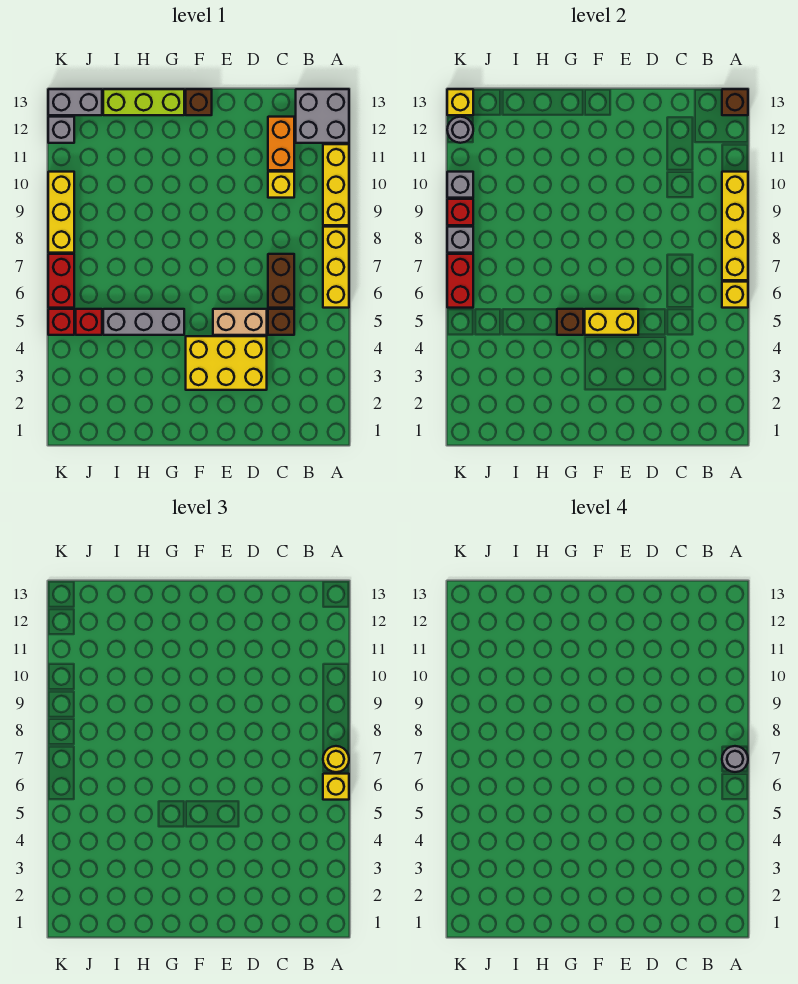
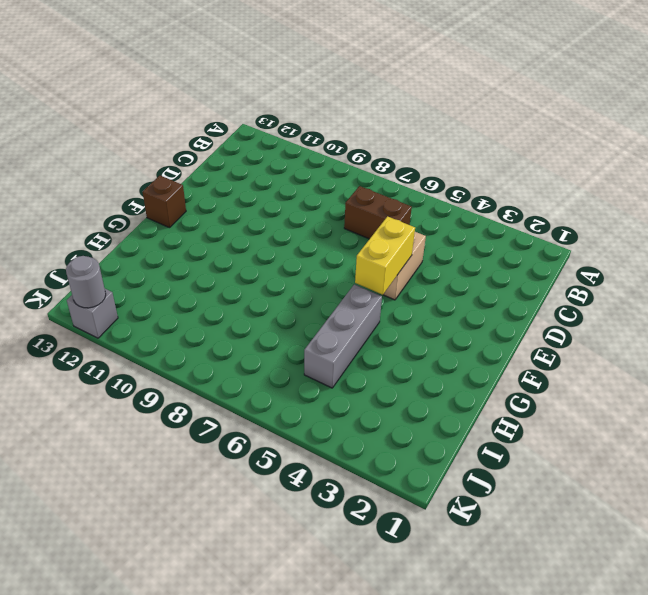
none -> yellow 1x3 brick [323,227,349,308]
none -> yellow 1x3 brick [323,144,349,225]
none -> grey 2x2 brick [296,89,349,143]
none -> brown 1x1 brick [268,309,294,335]

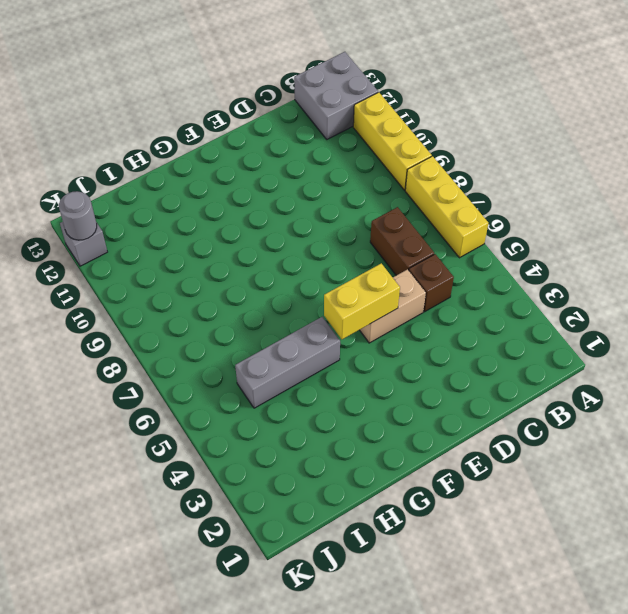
none -> yellow 1x1 brick [268,172,294,198]
none -> orange 1x2 brick [268,117,294,170]
none -> yellow 2x3 brick [186,336,267,390]
none -> brown 1x1 brick [186,89,212,115]

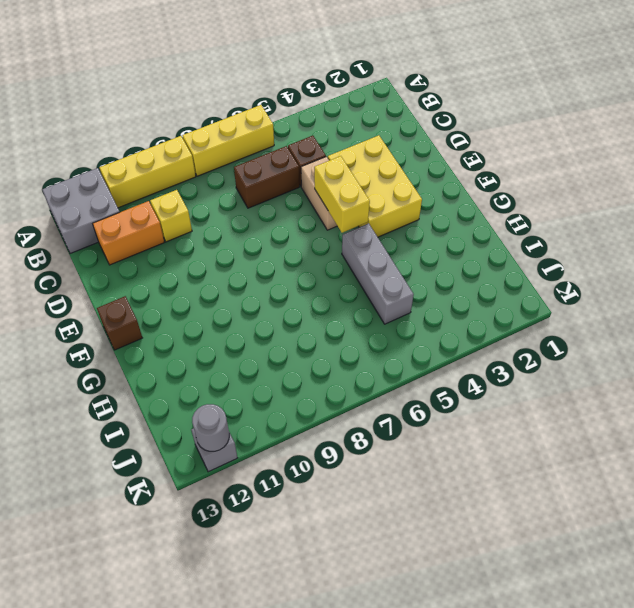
none -> lime 1x3 brick [103,89,184,115]
none -> red 1x1 brick [76,309,102,335]
none -> grey 1x2 brick [48,89,102,115]
none -> red 1x1 brick [48,309,74,335]

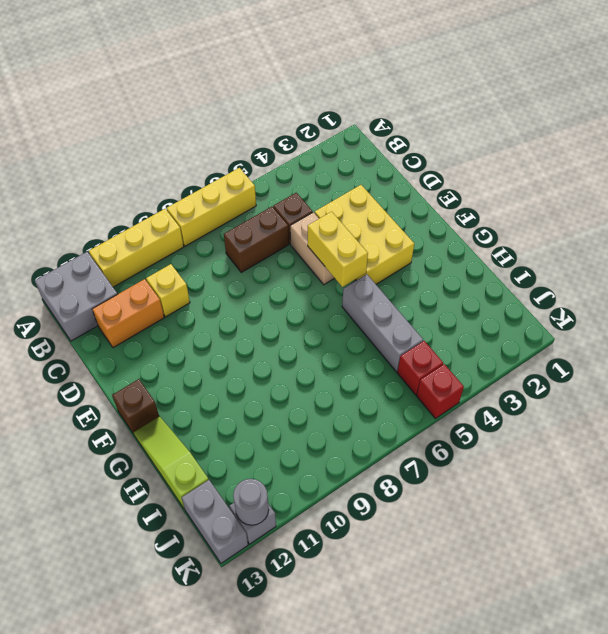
lime 1x3 slope [133,416,209,509] -> lime 1x3 brick [103,89,184,115]
none -> red 1x2 brick [48,254,74,308]
none -> yellow 1x3 brick [48,172,74,253]
none -> yellow 1x1 brick [722,282,748,308]
none -> yellow 1x4 brick [722,172,748,280]

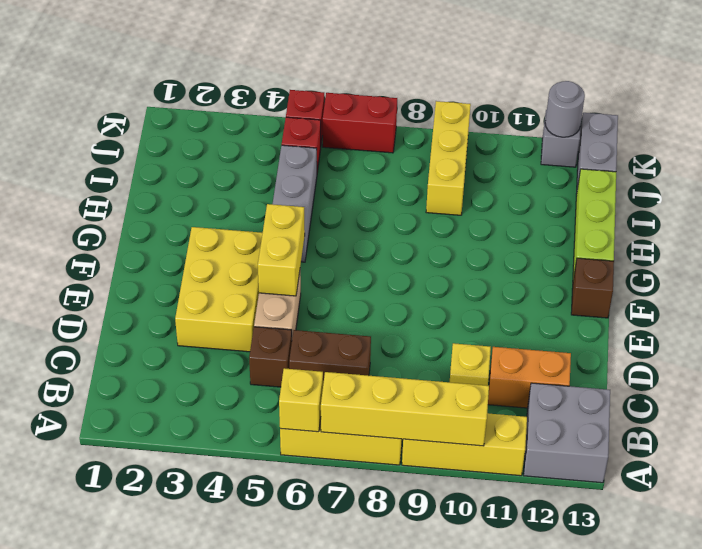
yellow 1x3 brick [426,101,471,215] -> yellow 1x3 brick turned to [48,172,74,253]
none -> brown 1x1 brick [722,89,748,115]
none -> brown 1x1 brick [557,309,583,335]
none -> red 1x2 brick [447,254,473,308]
none -> grey 1x1 brick [447,227,473,253]

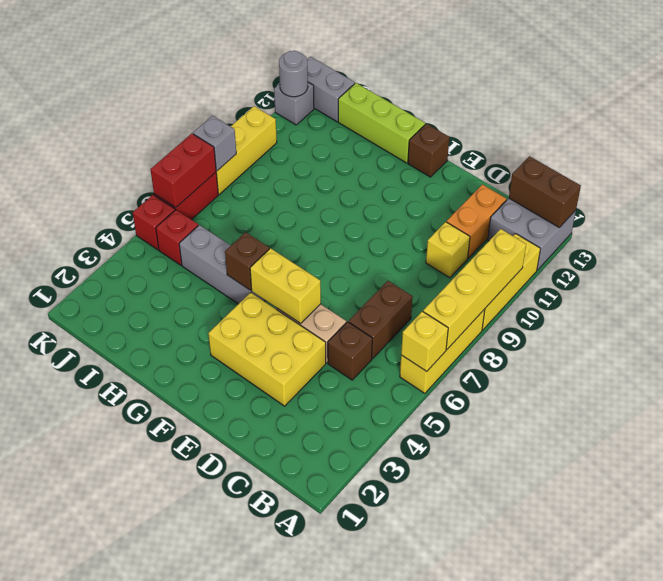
brown 1x2 brick [509,156,581,227] -> brown 1x1 brick [722,89,748,115]
none -> red 1x1 brick [447,199,473,225]
none -> grey 1x1 brick [447,172,473,198]
none -> yellow 1x1 brick [447,89,473,115]
none -> yellow 1x1 brick [323,774,349,800]

